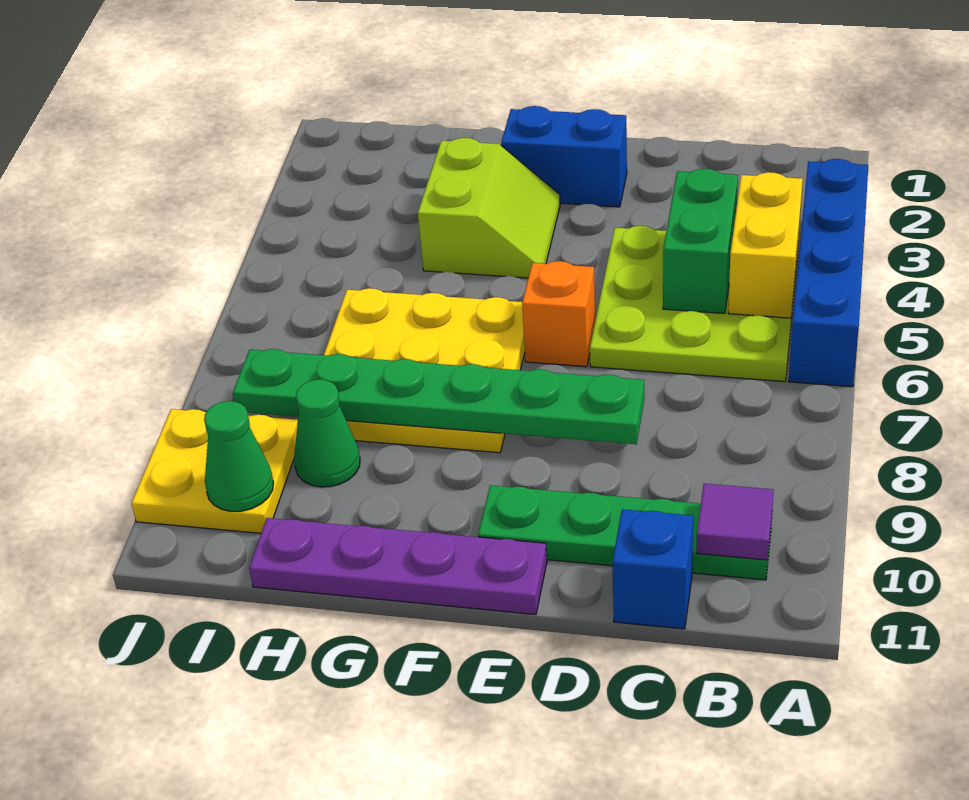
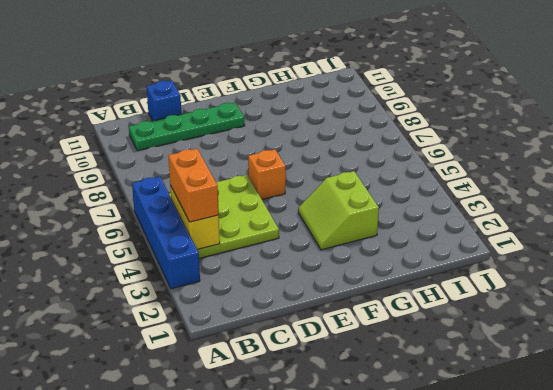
orange 1x2 brick [168,149,219,222] -> none
none -> blue 1x2 brick [501,106,627,207]
none -> purple 1x4 plate [249,518,547,615]
none -> yellow 3x3 plate [324,288,525,453]

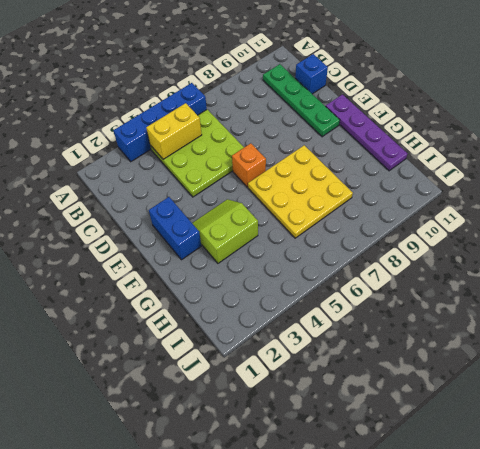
none -> green 1x1 cone [294,379,360,487]
none -> yellow 2x2 plate [131,409,298,533]
none -> purple 1x1 tile [696,484,774,560]

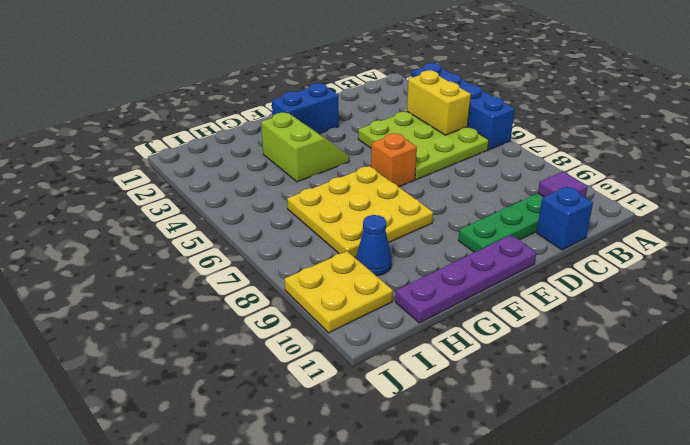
blue 1x1 cone [356,215,392,276] -> green 1x1 cone [294,379,360,487]
none -> green 1x2 brick [663,169,738,314]
none -> green 1x6 plate [233,349,644,444]
none -> green 1x1 cone [204,401,274,511]

